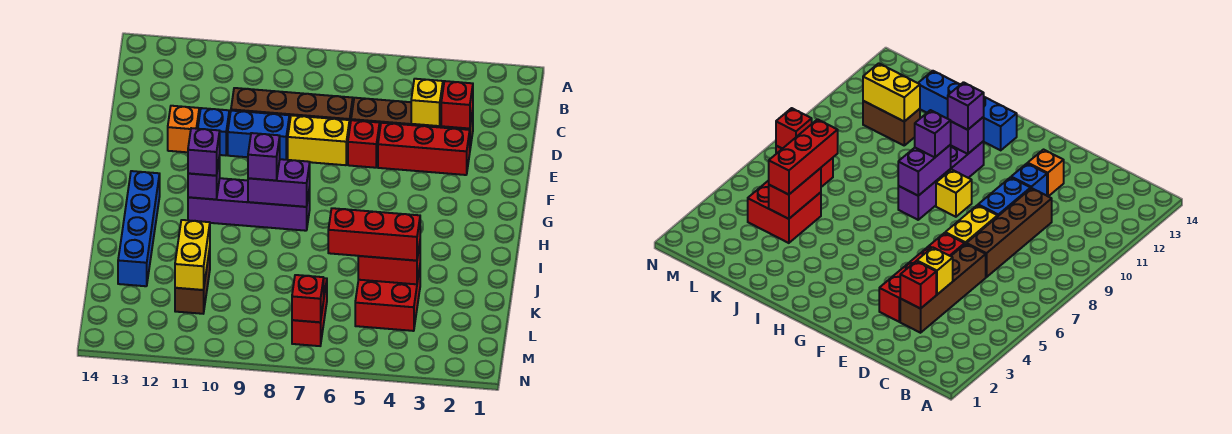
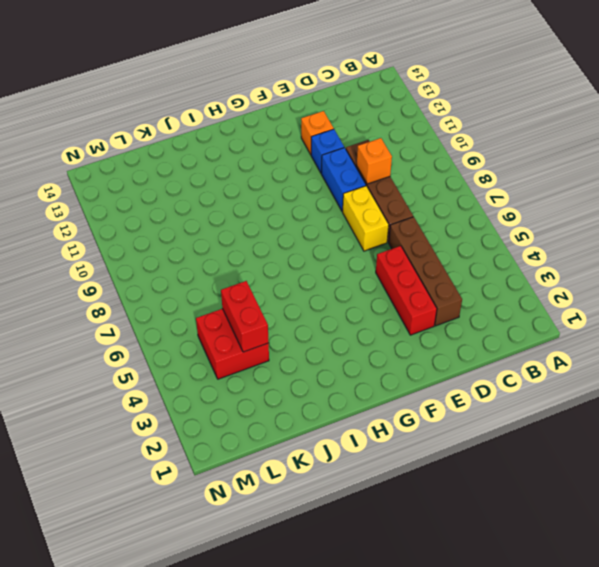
orange 1x1 brick [357,138,392,184] -> none
none -> red 1x1 brick [348,120,380,168]
none -> yellow 1x1 brick [936,170,972,217]
none -> purple 1x4 brick [188,178,310,231]

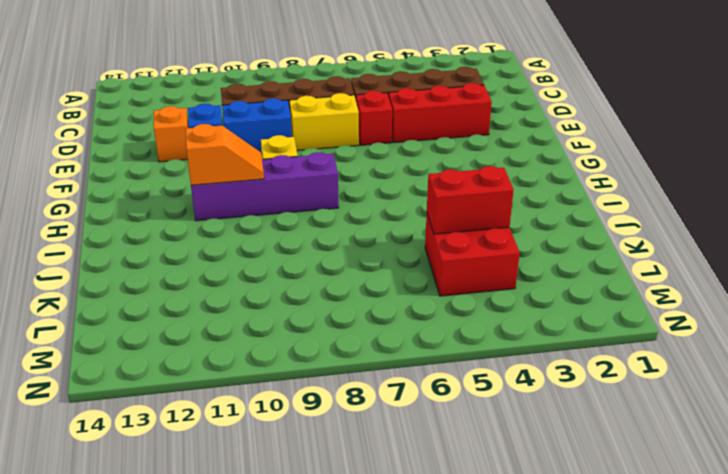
orange 1x2 slope [186,124,264,185] -> purple 1x1 brick [188,156,220,200]
none -> blue 1x4 brick [118,171,160,286]
none -> brown 1x2 brick [175,249,210,314]
none -> red 1x2 brick [292,278,327,346]

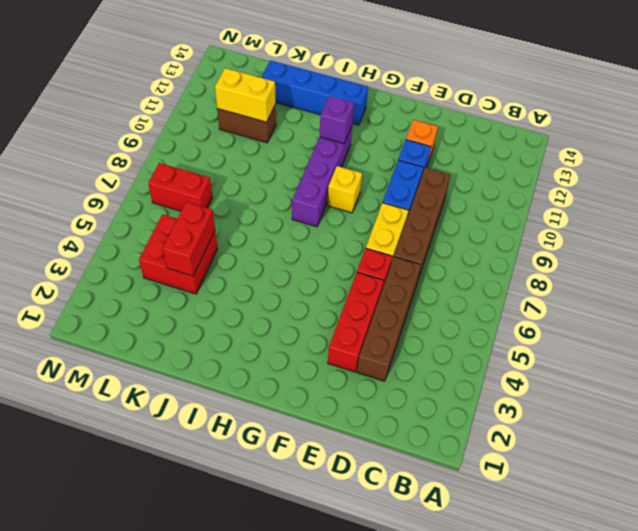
none -> red 1x1 brick [441,81,473,129]
none -> yellow 1x1 brick [411,79,443,126]
none -> purple 1x2 brick [248,159,310,207]

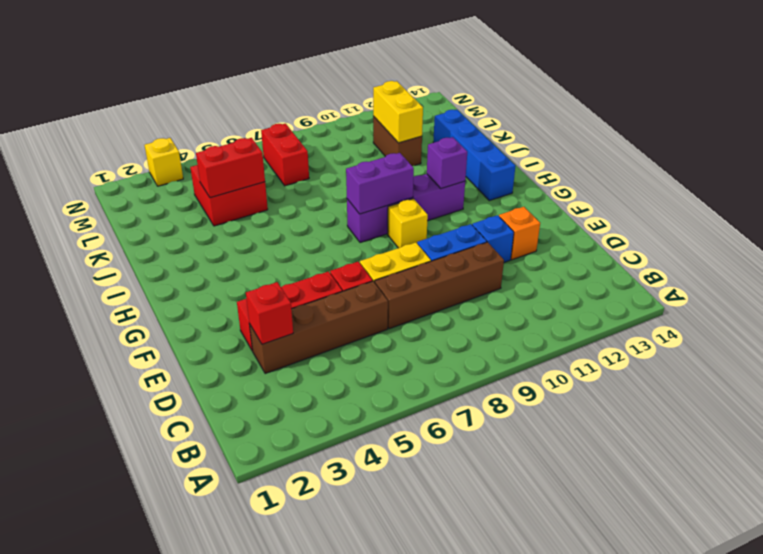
yellow 1x1 brick [145,138,183,186] -> yellow 1x1 brick moved to [411,79,443,126]
none -> red 1x1 brick [292,275,324,322]
none -> purple 1x1 brick [248,133,280,181]
none -> purple 1x1 brick [188,128,220,176]

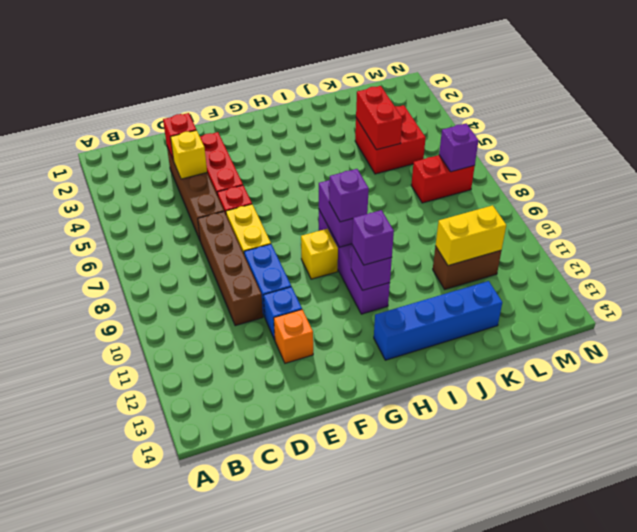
purple 1x1 brick [439,123,479,172] -> red 1x1 brick [292,275,324,322]
none -> red 1x3 brick [328,208,420,261]

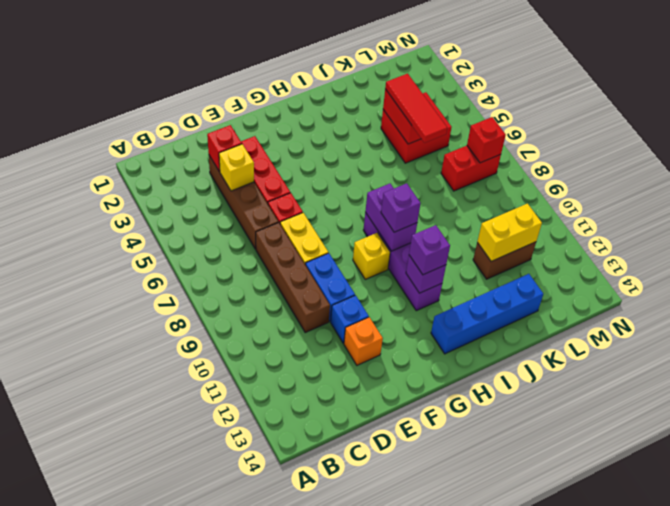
red 1x3 tile [385,74,447,143] -> red 1x3 brick [328,208,420,261]

